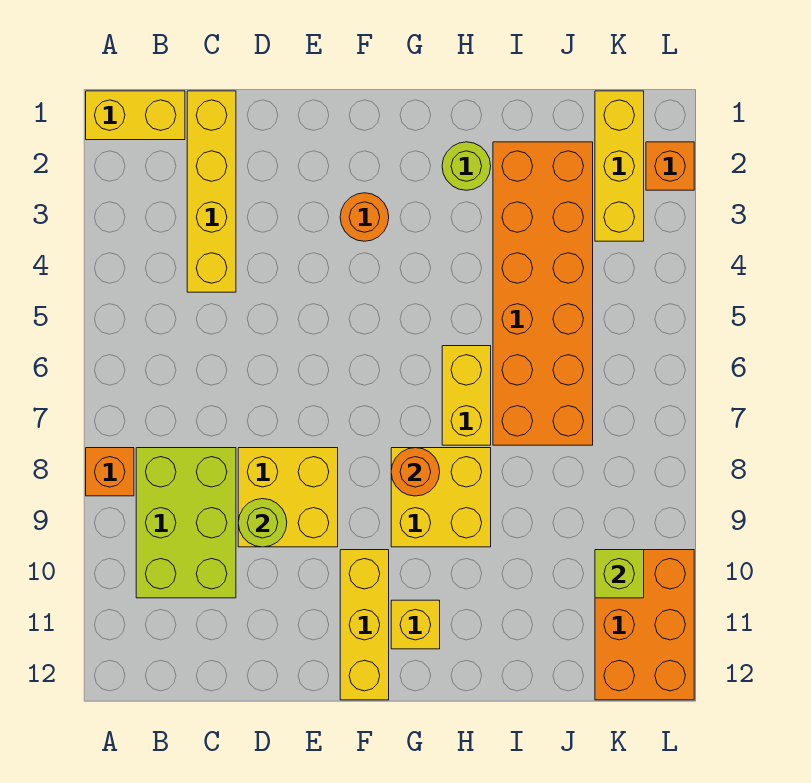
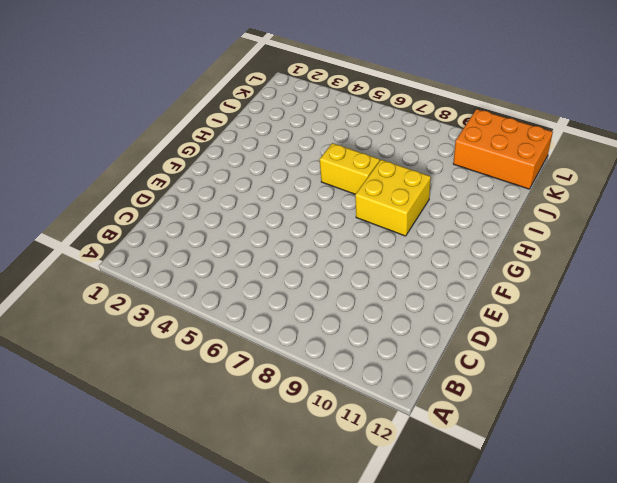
none -> yellow 1x2 brick [86,91,185,140]
none -> orange 1x1 brick [86,448,134,496]
none -> lime 2x3 brick [136,448,236,598]

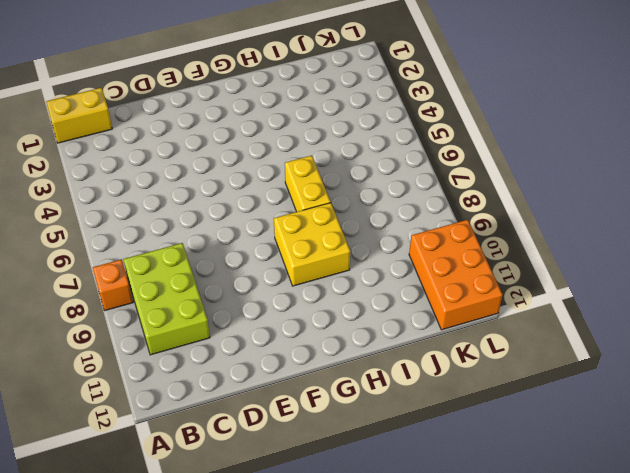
none -> yellow 1x4 brick [187,91,236,292]
none -> yellow 2x2 brick [238,448,338,547]
none -> orange 1x1 round brick [340,193,389,241]

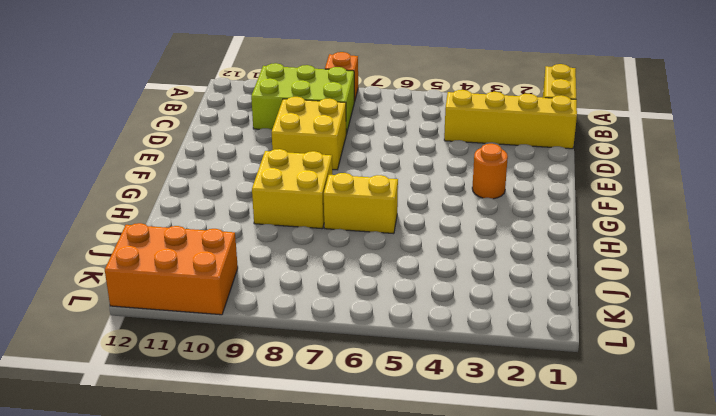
none -> yellow 1x3 brick [340,550,389,700]
none -> yellow 1x1 brick [391,600,440,649]
none -> lime 1x1 round brick [442,142,491,190]

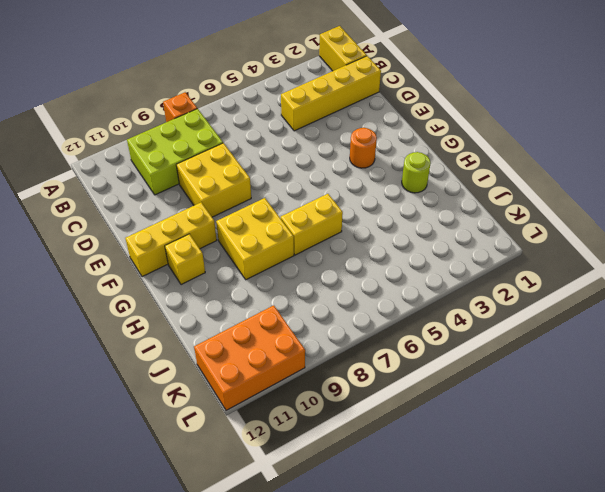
none -> orange 2x6 brick [493,142,593,445]
none -> yellow 1x3 brick [595,91,644,241]
none -> orange 1x1 brick [646,142,694,190]

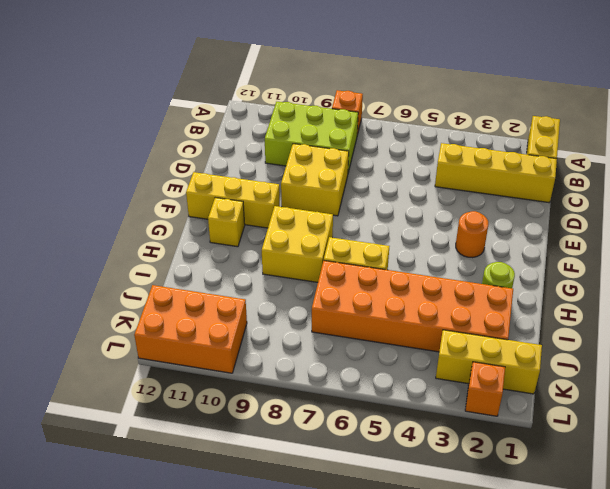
none -> lime 1x1 round brick [238,499,287,547]
none -> orange 1x1 round brick [391,448,440,496]
none -> lime 1x1 brick [595,550,644,598]

